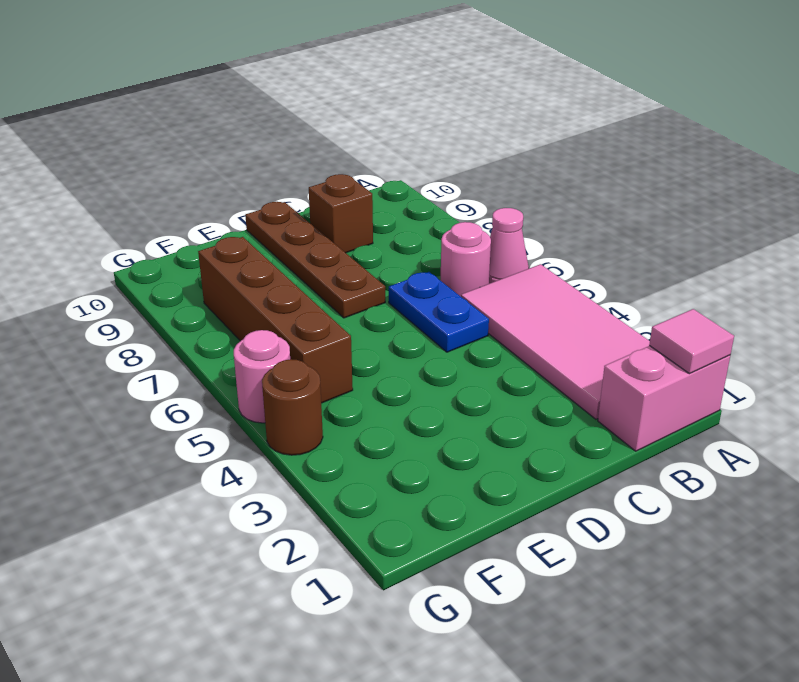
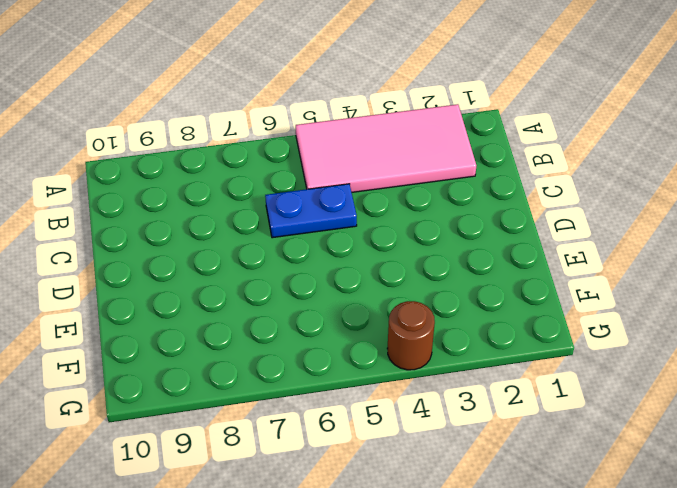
none -> pink 1x2 brick [598,346,730,451]
none -> pink 1x1 cone [489,208,529,284]

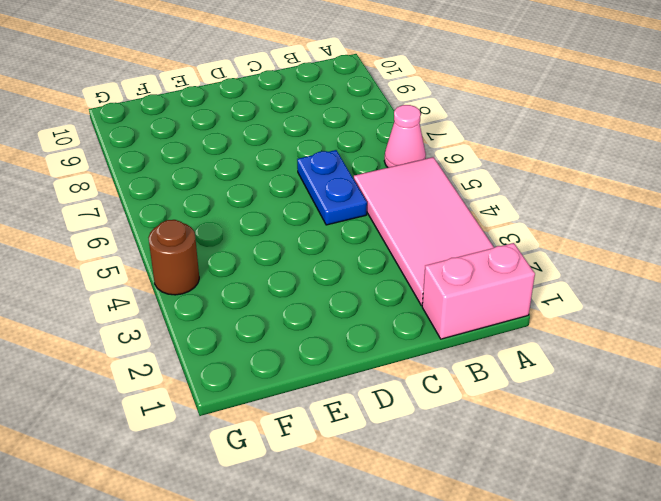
none -> pink 1x1 round brick [441,222,491,296]
none -> brown 1x1 brick [309,174,373,253]

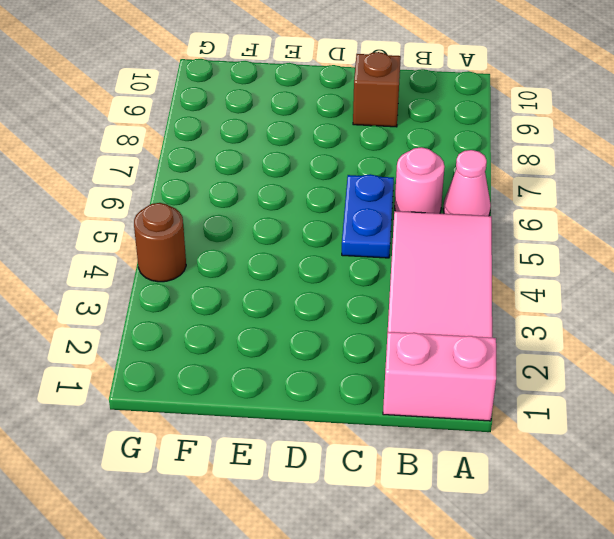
none -> brown 1x4 plate [245,202,385,318]
none -> brown 1x4 brick [198,237,353,403]

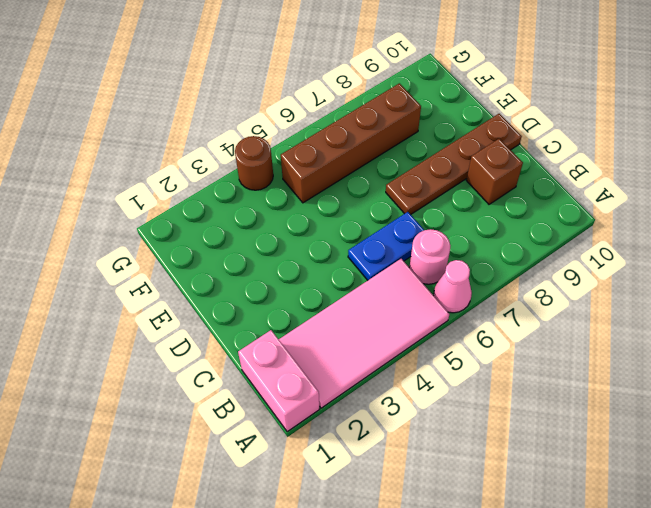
none -> pink 1x1 round brick [234,330,290,423]
none -> pink 1x1 tile [649,309,734,374]

